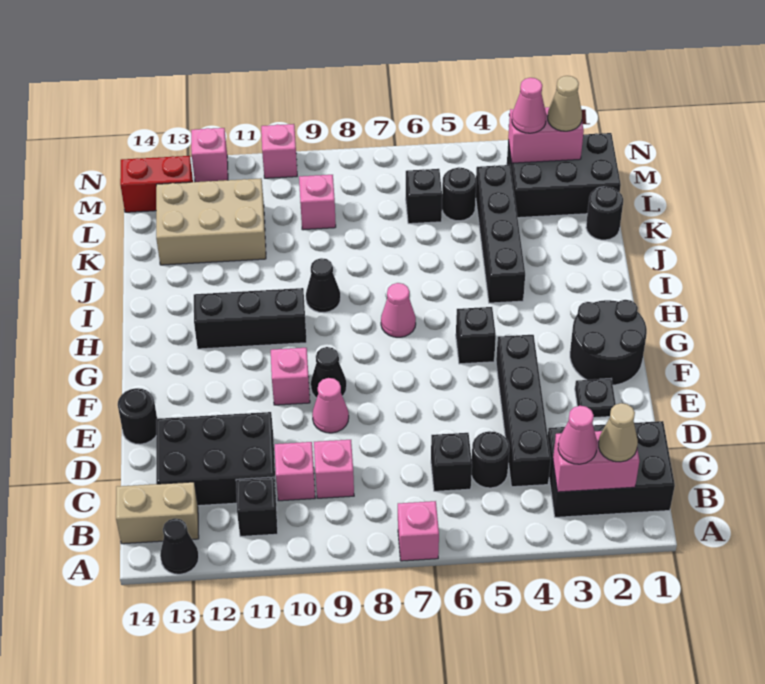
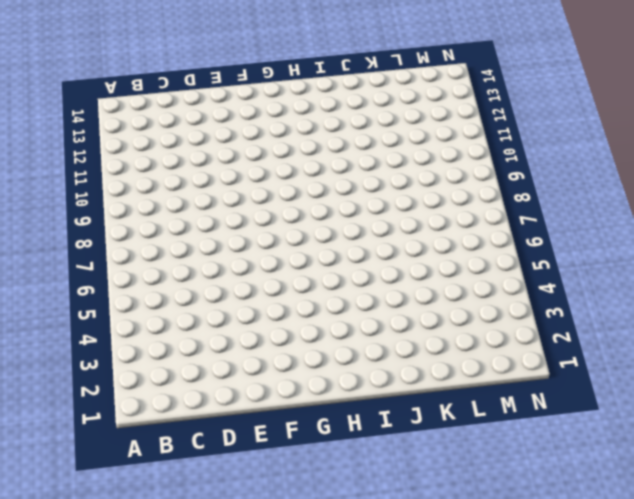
none -> pink 1x1 brick [398,501,439,561]
none -> black 1x1 cone [160,518,199,574]
none -> black 2x3 brick [548,421,675,517]
none -> black 1x1 brick [236,477,278,537]

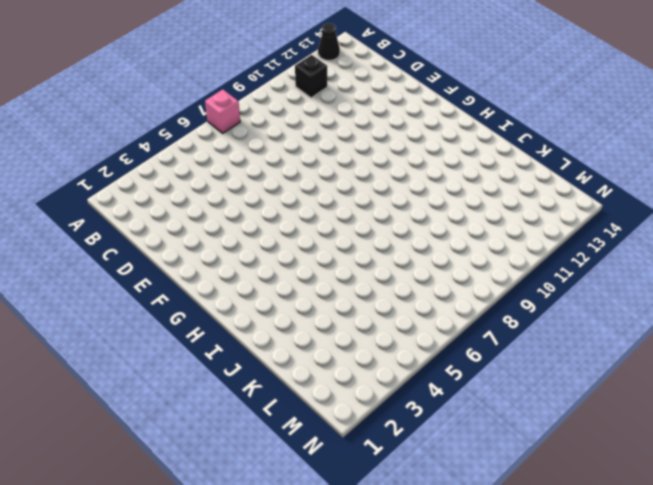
none -> black 2x3 brick [548,421,675,517]
none -> tan 1x2 brick [116,482,199,544]
none -> black 1x4 brick [496,335,551,487]
none -> black 1x1 round brick [471,431,510,488]

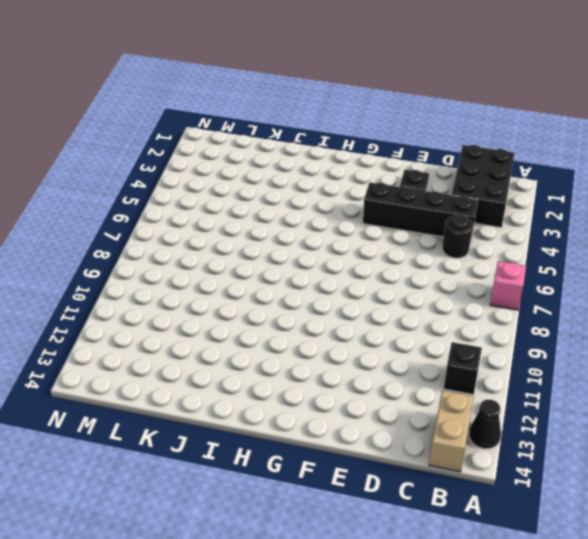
none -> black 1x1 brick [431,433,472,491]
none -> pink 1x1 brick [314,440,354,498]
none -> pink 1x1 brick [275,442,315,501]
none -> black 2x3 brick [156,412,276,506]

